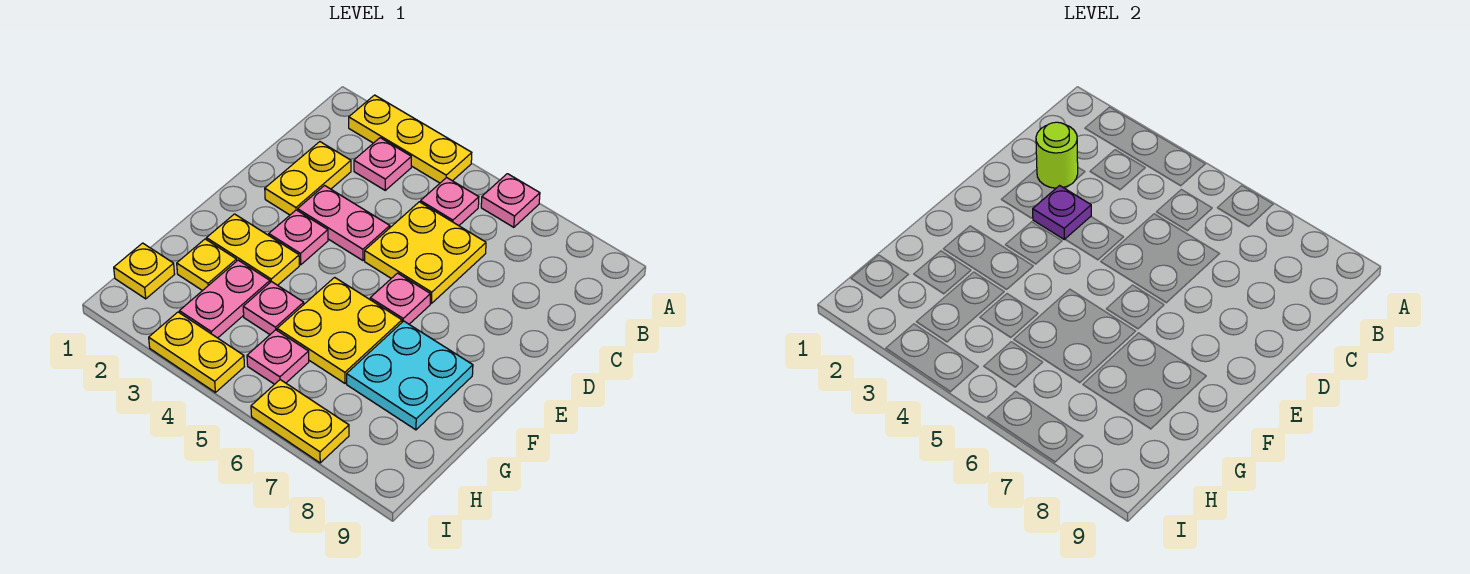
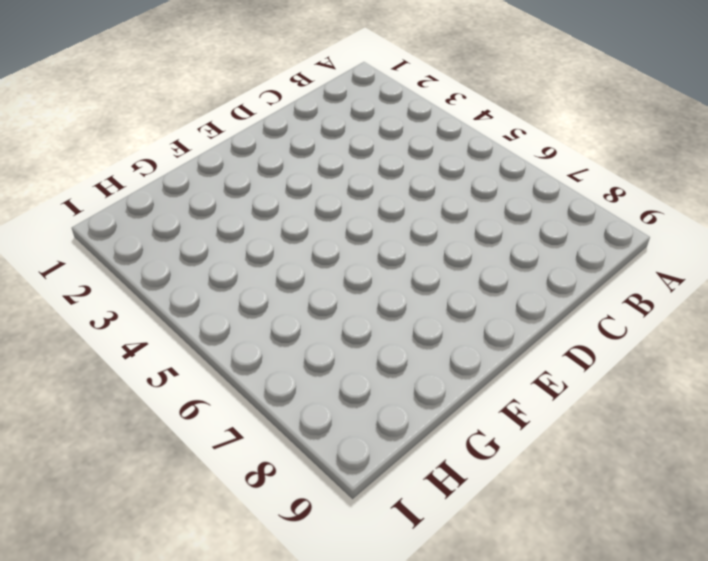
none -> yellow 1x3 plate [349,95,472,183]
none -> pink 1x1 plate [481,174,540,227]
none -> pink 1x1 plate [354,138,411,190]

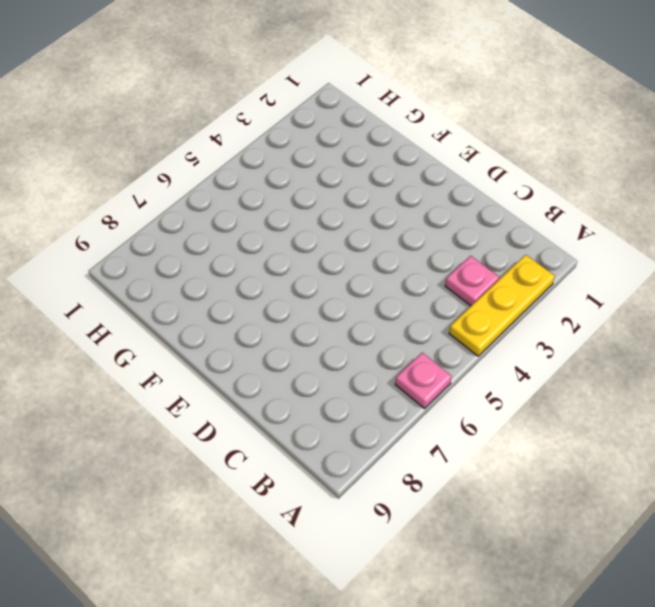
none -> pink 1x1 plate [421,177,479,226]
none -> yellow 1x2 plate [265,142,351,215]
none -> yellow 2x2 plate [365,202,486,303]

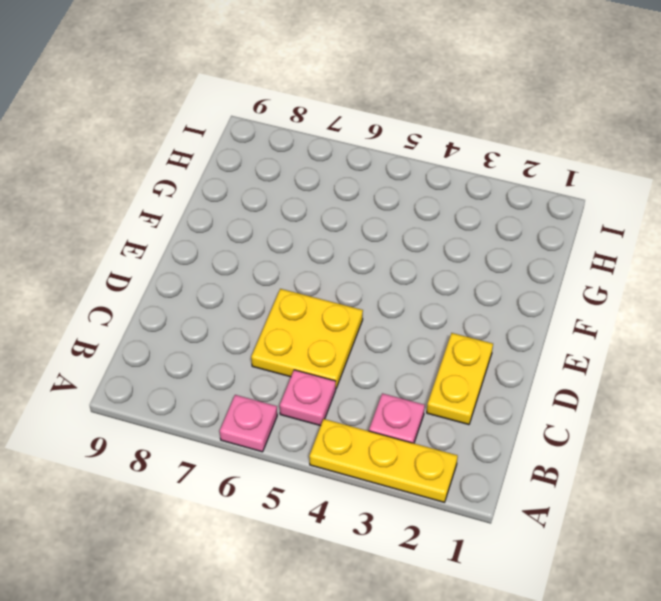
none -> pink 1x2 plate [298,186,390,261]
none -> pink 1x1 plate [269,210,328,265]
none -> pink 1x1 plate [370,273,430,324]

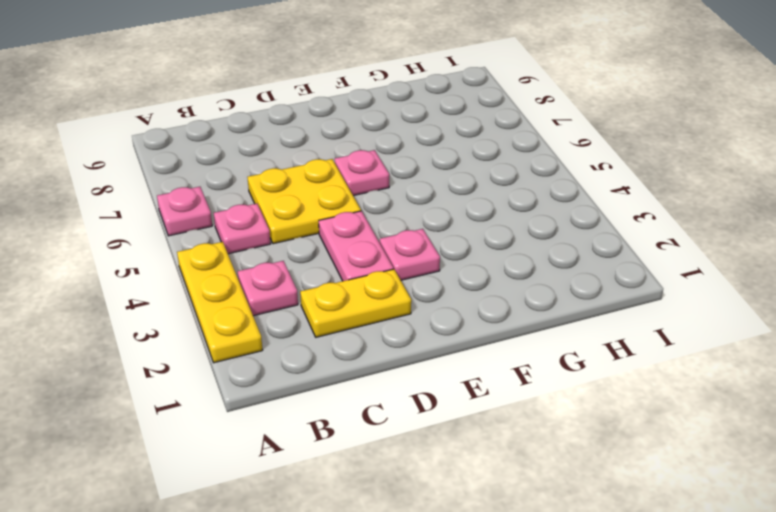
none -> yellow 1x2 plate [207,214,299,285]
none -> yellow 2x2 plate [277,277,402,383]
none -> cyan 2x2 plate [347,321,473,430]

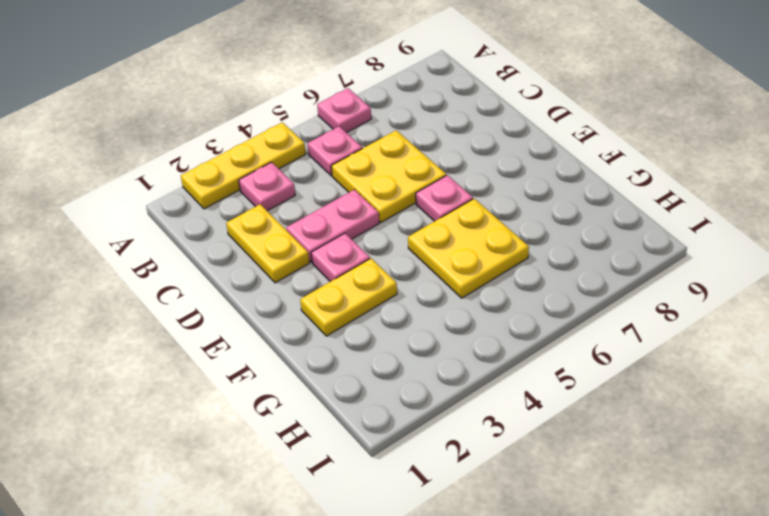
none -> cyan 2x2 plate [347,321,473,430]
none -> yellow 1x1 plate [177,239,237,291]
none -> pink 1x2 plate [179,260,270,338]

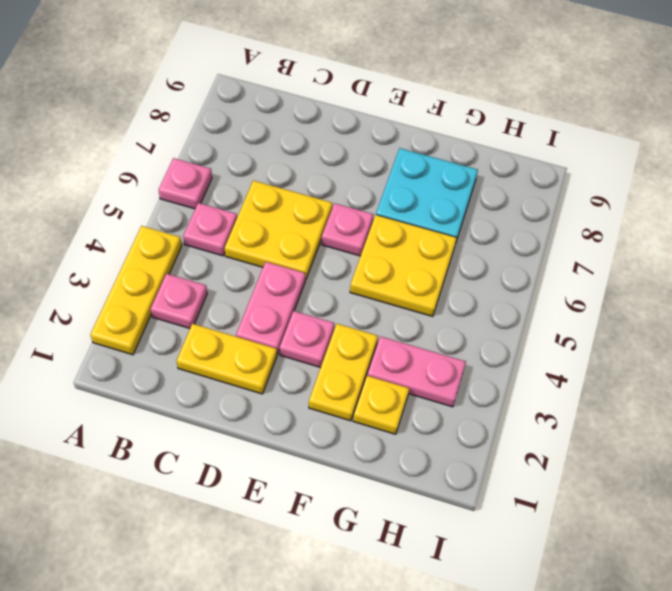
none -> pink 1x1 plate [243,281,304,334]
none -> yellow 1x1 plate [114,243,175,299]
none -> pink 1x1 plate [247,330,309,384]

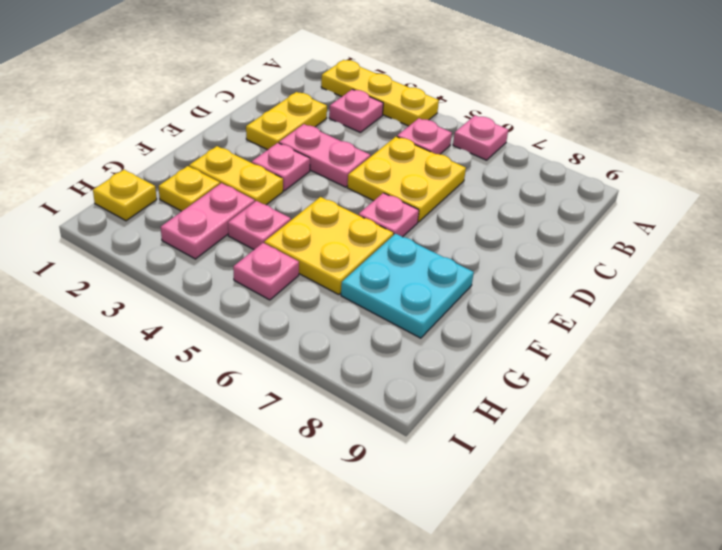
none -> yellow 1x2 plate [149,312,244,392]
none -> yellow 1x2 plate [251,380,349,463]
none -> lime 1x1 round brick [1036,122,1078,188]

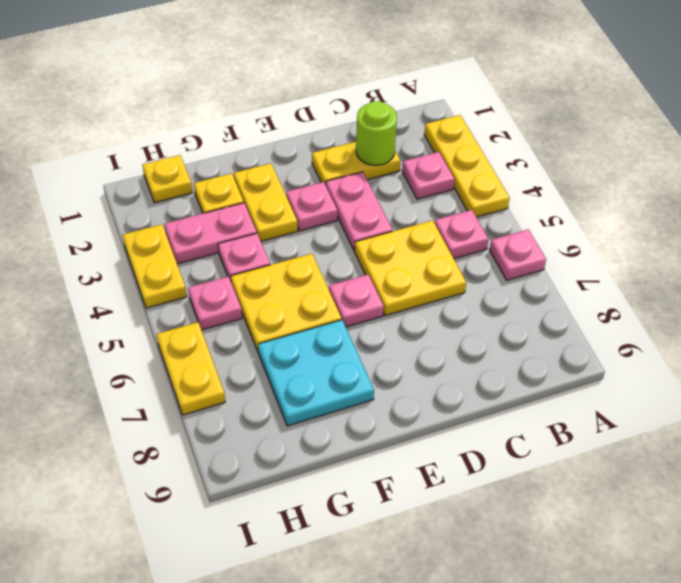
none -> purple 1x1 plate [1033,186,1091,239]

